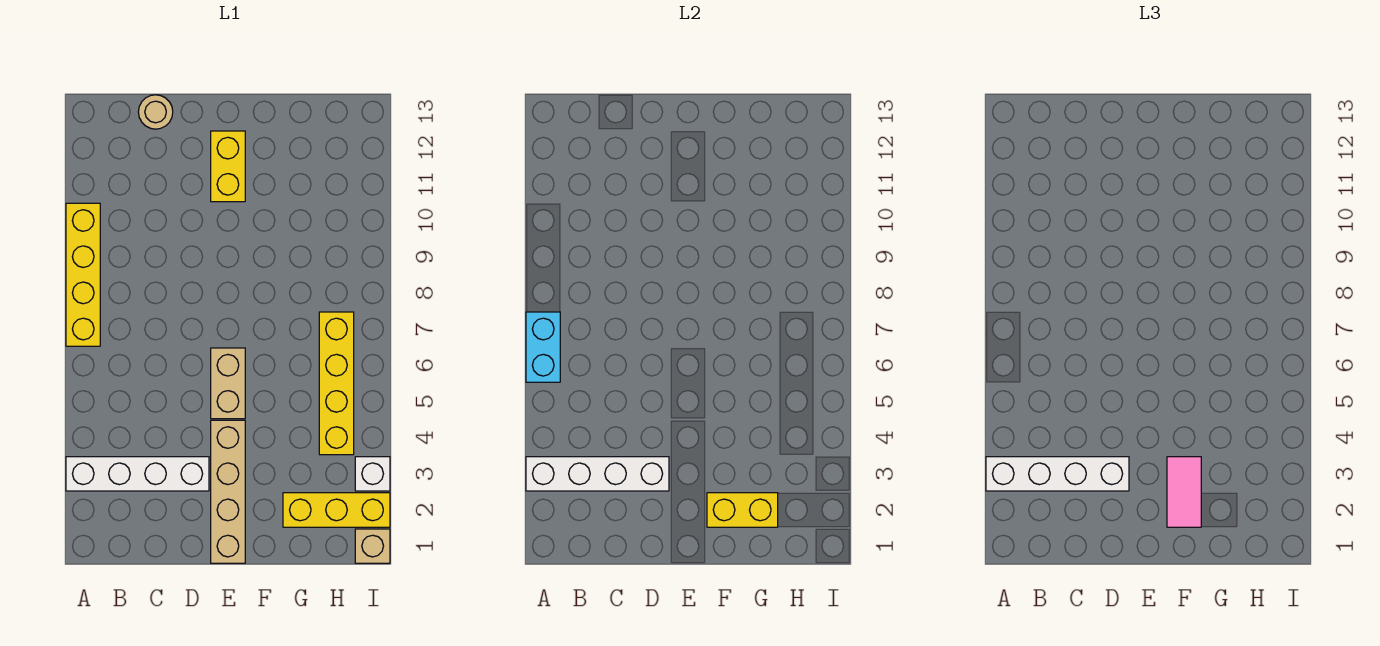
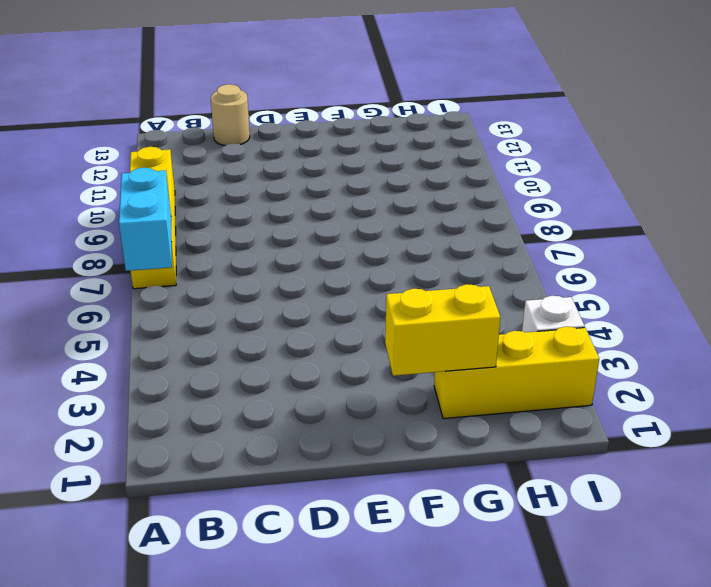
none -> white 1x4 brick [66,457,209,491]
none -> tan 1x4 brick [211,420,245,563]
none -> tan 1x2 brick [211,348,245,419]

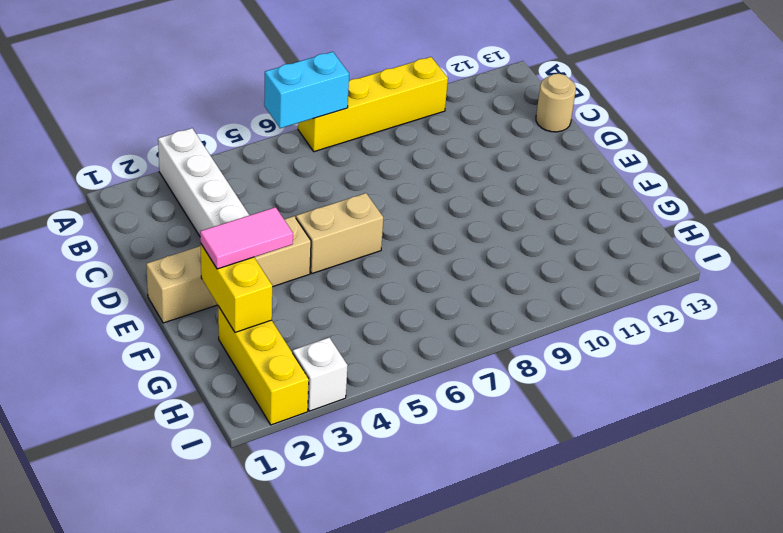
none -> yellow 1x2 brick [211,131,245,202]
none -> yellow 1x4 brick [319,312,354,455]
none -> tan 1x1 brick [355,529,390,563]

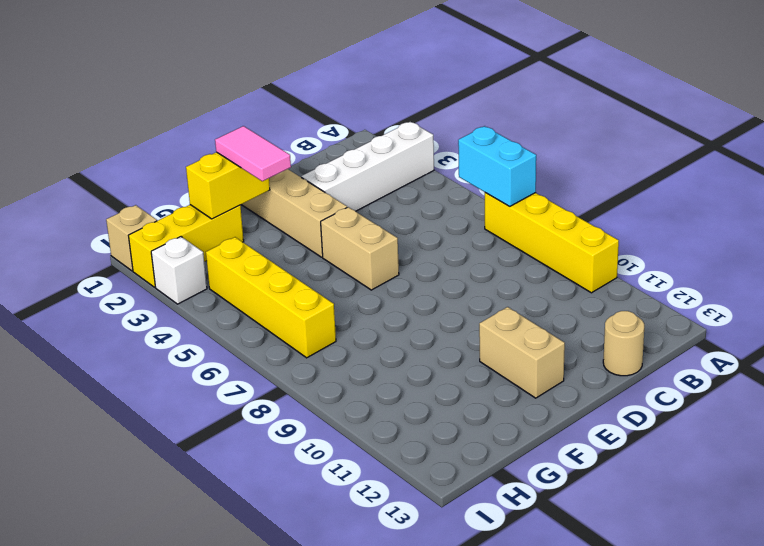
tan 1x2 brick [479,307,565,398] -> yellow 1x2 brick [211,131,245,202]
none -> white 1x4 brick [526,457,669,491]
none -> white 1x4 brick [986,457,1129,491]

